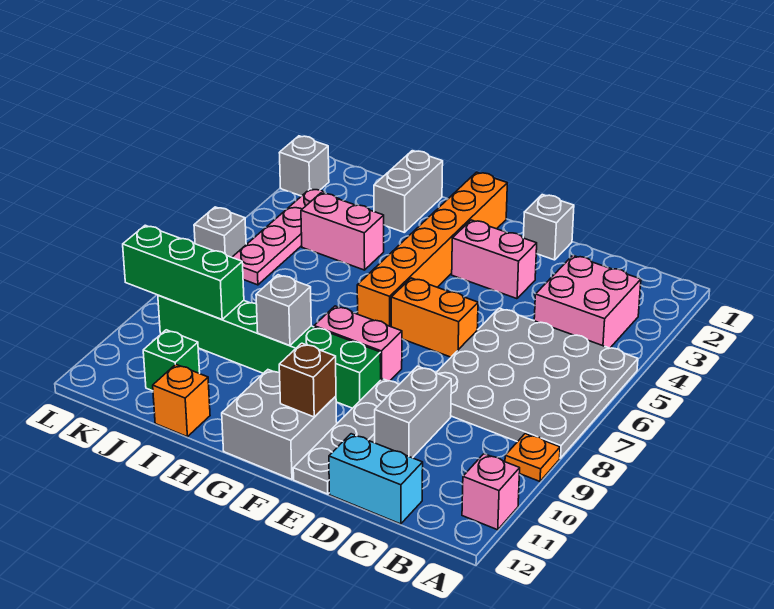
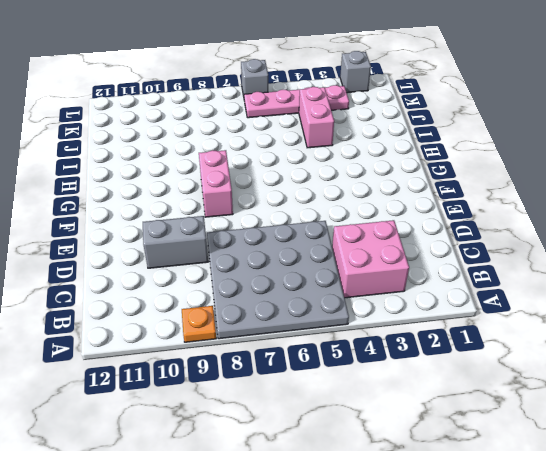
none -> pink 1x1 brick [462,454,520,530]
none -> cyan 1x2 brick [329,434,423,524]
none -> grey 1x1 brick [523,195,574,260]

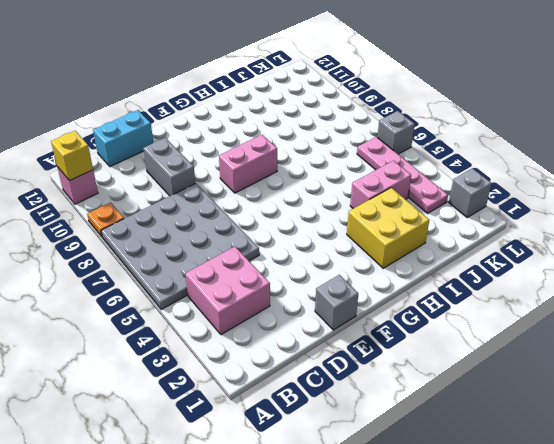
yellow 1x1 brick [51,131,93,181] -> none
yellow 2x2 brick [347,188,429,268] -> grey 1x2 brick [374,151,443,233]
none -> pink 1x2 brick [452,220,537,299]
none -> orange 1x2 brick [391,278,478,357]
none -> grey 1x4 plate [293,379,399,494]

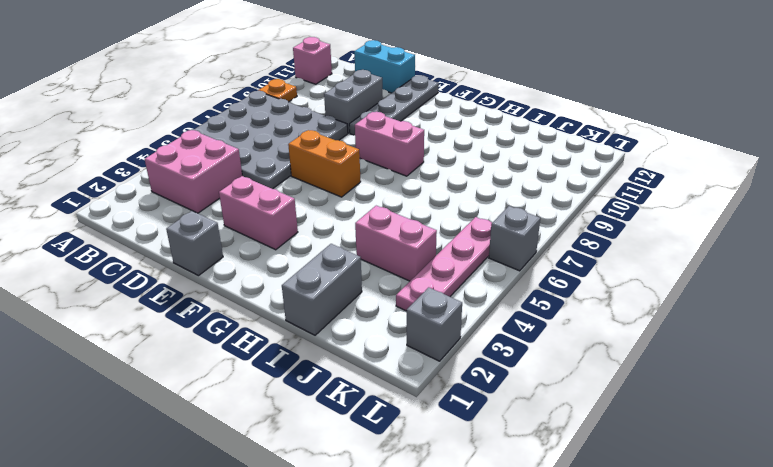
none -> green 1x6 brick [158,295,381,408]
none -> grey 2x2 brick [222,370,337,479]
none -> orange 1x6 brick [357,172,507,327]

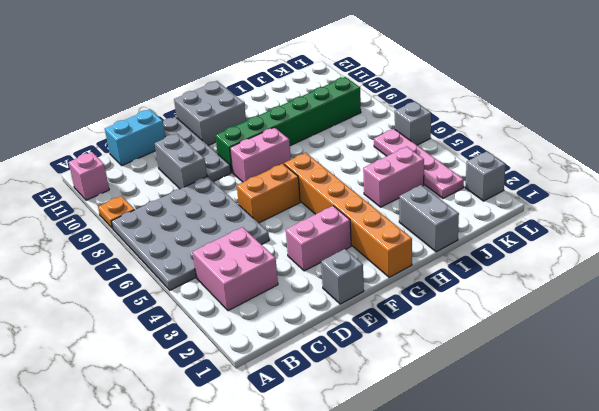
none -> orange 1x1 brick [153,364,210,437]
none -> green 1x1 brick [143,330,200,391]
none -> brown 1x1 brick [279,343,336,417]

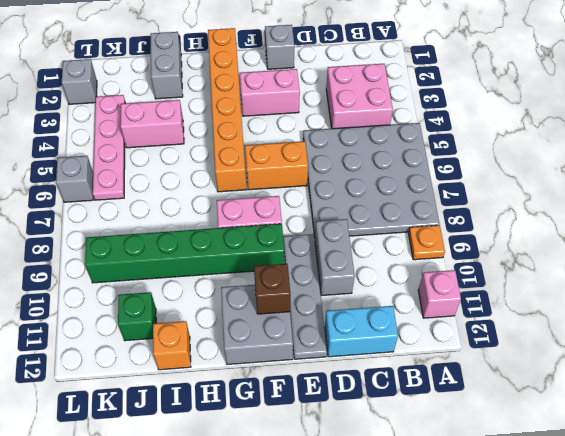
none -> grey 1x1 brick [256,275,311,345]
none -> green 1x3 brick [123,225,244,320]

